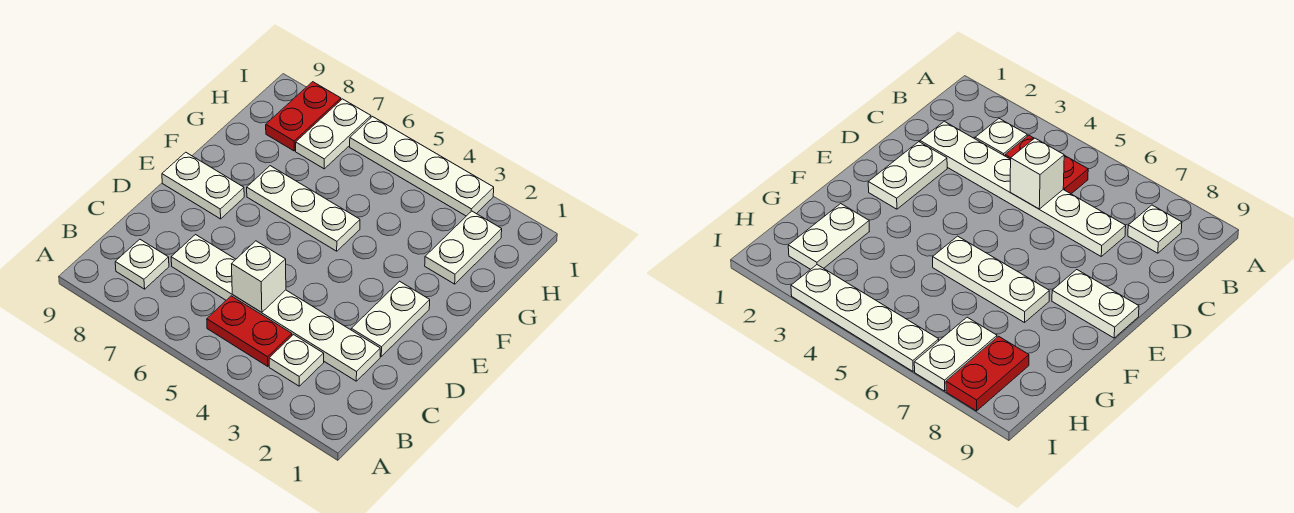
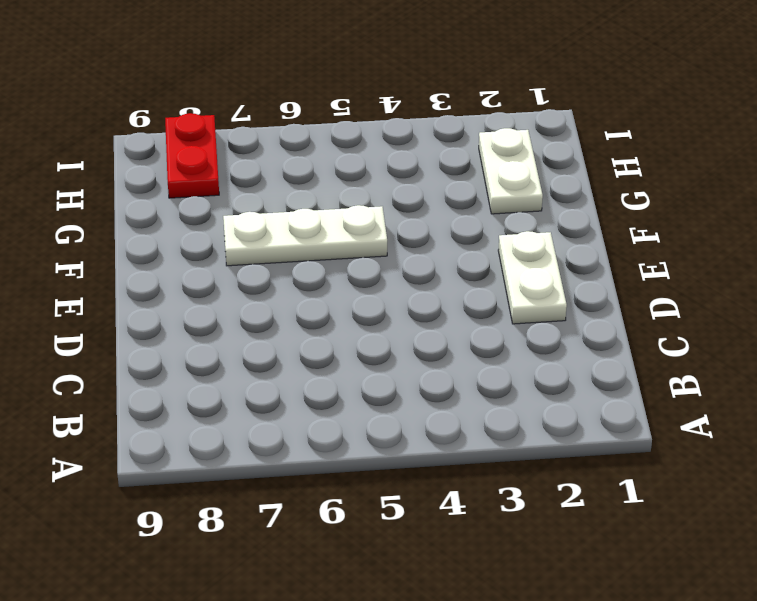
none -> white 1x1 plate [269,335,324,386]
none -> red 1x2 plate [207,296,292,367]
none -> white 1x1 plate [115,239,169,289]

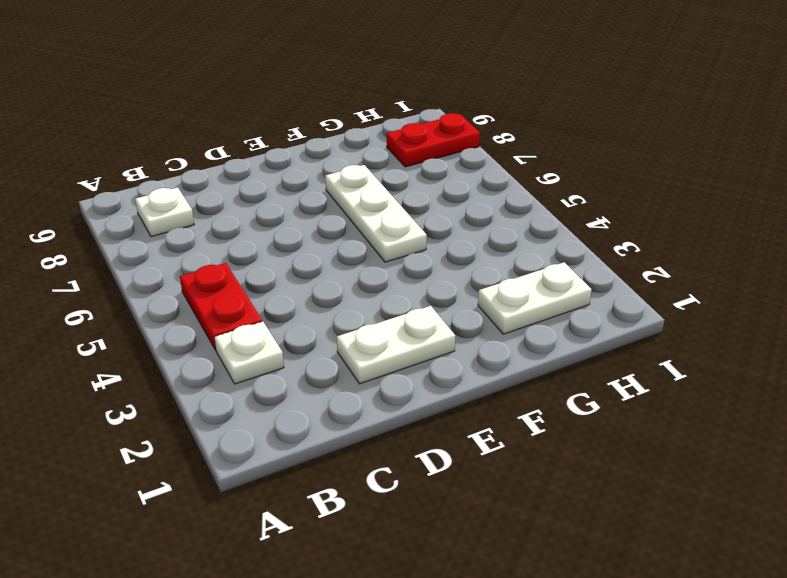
none -> white 1x6 plate [171,235,380,381]
none -> white 1x2 plate [162,152,244,219]
none -> white 1x2 plate [296,99,371,169]

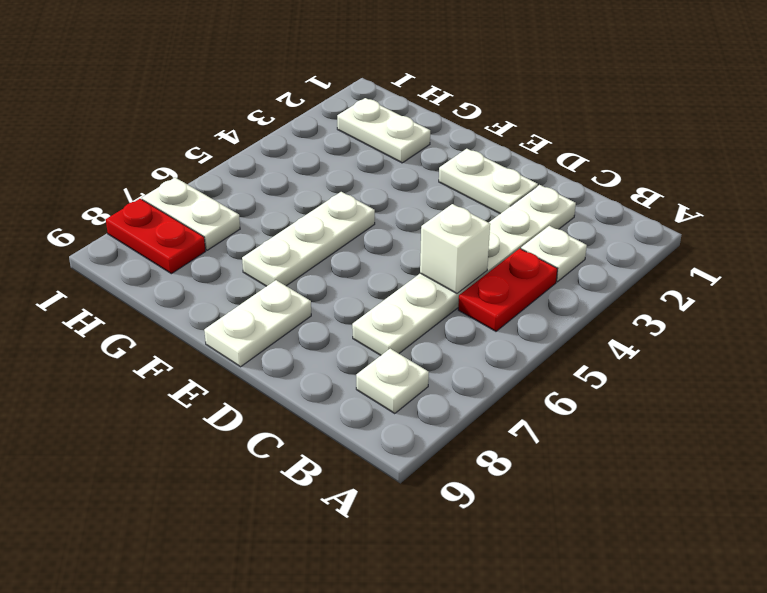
none -> white 1x4 plate [350,117,494,216]

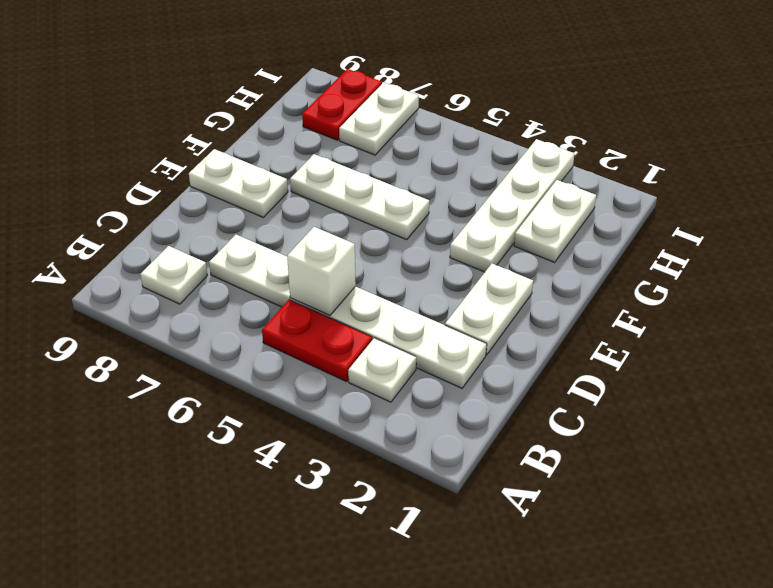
white 1x4 plate [450,139,575,272] -> white 1x4 plate turned to [350,117,494,216]

